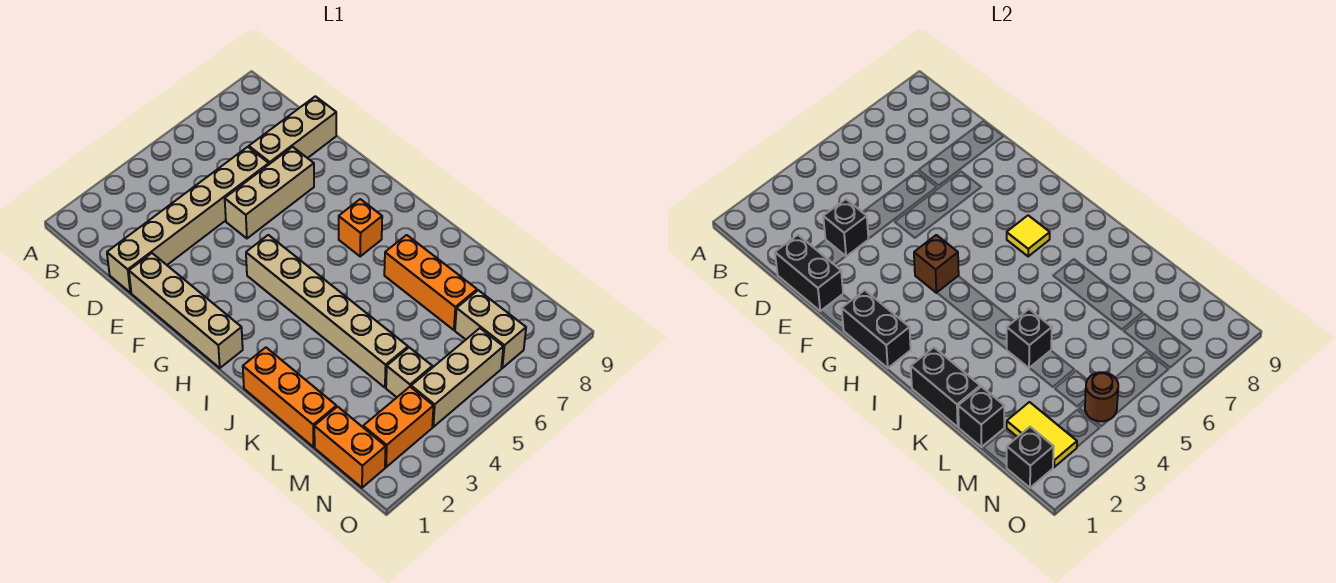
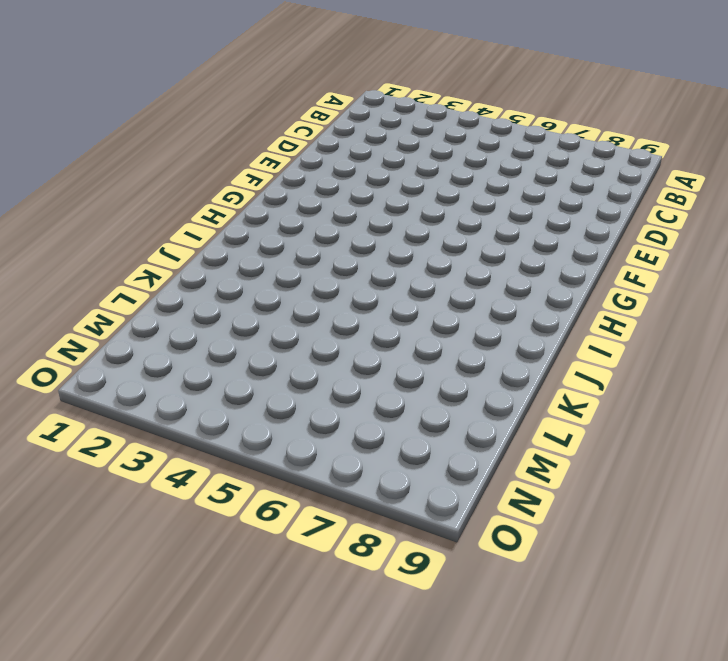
none -> tan 1x6 brick [107,147,269,293]
none -> tan 1x3 brick [249,96,336,164]
none -> tan 1x4 brick [129,253,243,368]

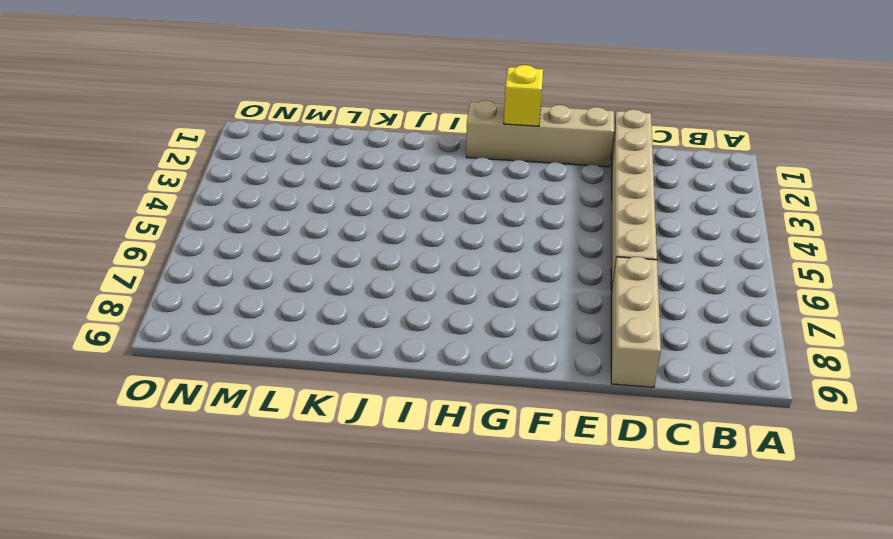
yellow 1x1 brick [504,65,543,126] -> black 1x2 brick [842,290,911,368]
none -> tan 1x3 brick [225,147,314,238]
none -> tan 1x6 brick [246,235,408,387]
none -> orange 1x1 brick [339,199,382,256]

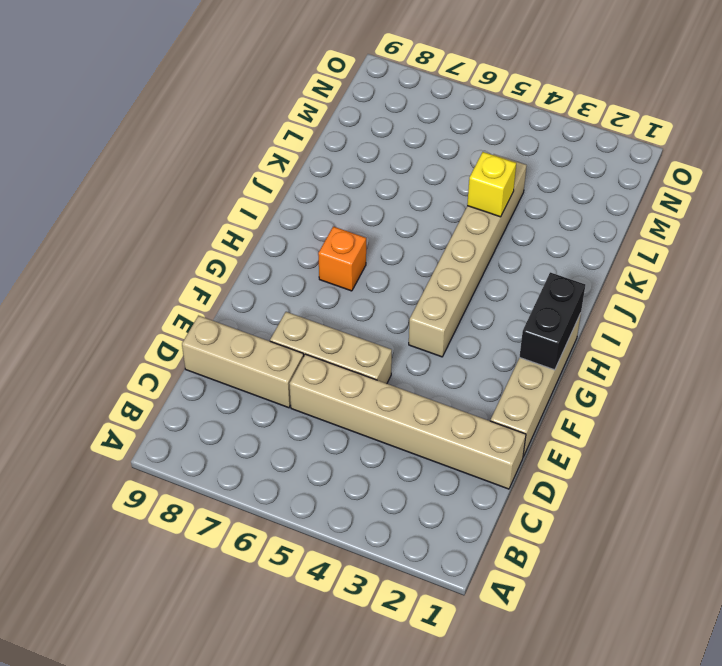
yellow 1x1 brick [467,152,516,217] -> black 1x1 brick [1007,309,1052,368]
none -> orange 1x3 brick [243,348,336,447]
none -> orange 1x3 brick [384,235,477,330]
none -> orange 1x2 brick [314,407,386,488]

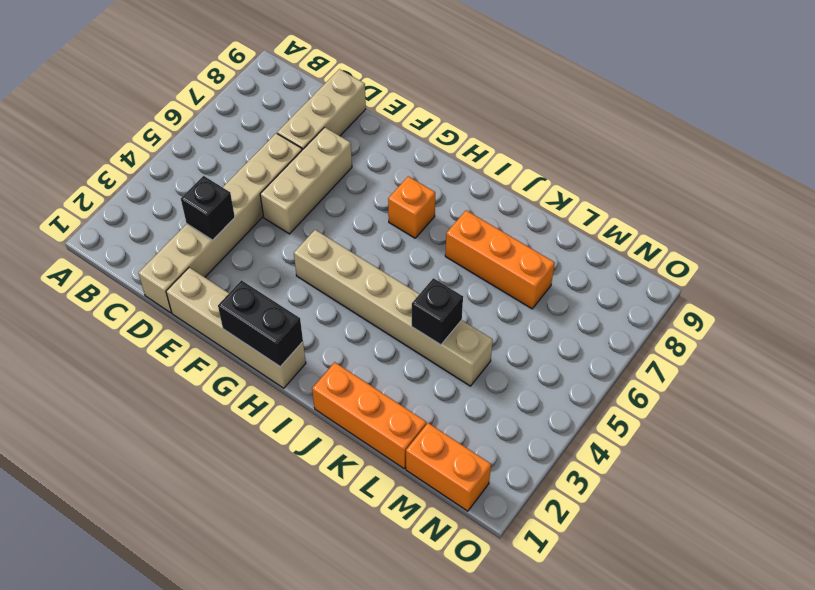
none -> tan 1x1 brick [386,347,432,397]
none -> tan 1x2 brick [455,290,526,368]
none -> orange 1x2 brick [363,387,434,467]

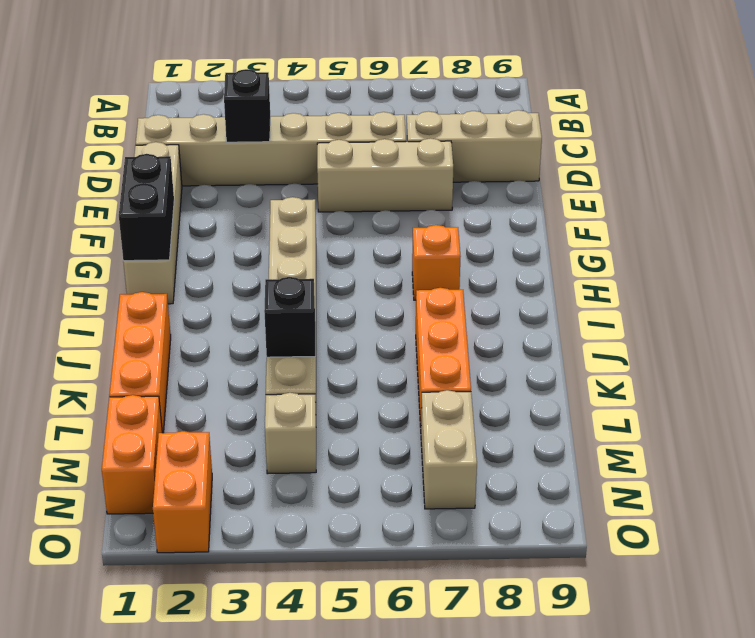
orange 1x2 brick [153,431,212,553] -> orange 1x2 brick turned to [363,387,434,467]
none -> tan 1x3 brick [411,328,503,427]
none -> black 1x2 brick [775,235,843,311]
none -> brown 1x1 brick [914,235,959,293]

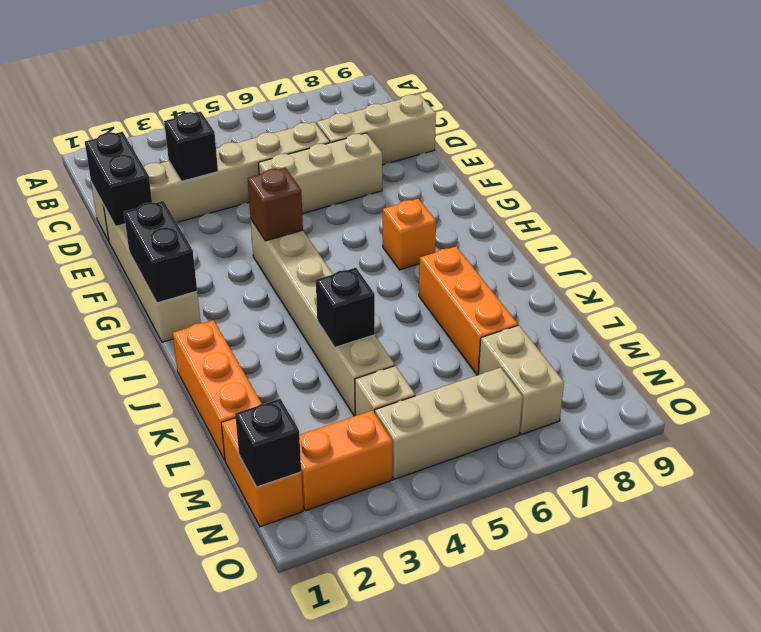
none -> yellow 1x1 tile [1007,215,1050,256]
none -> black 1x2 brick [911,348,980,427]
none -> black 1x1 brick [958,387,1004,447]

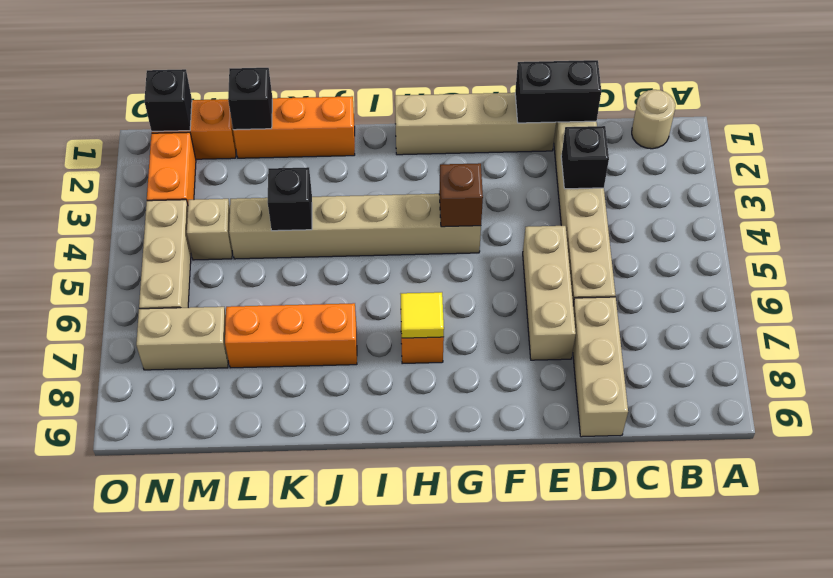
tan 1x1 round brick [632,90,675,149] -> none
none -> black 1x2 brick [842,290,911,368]
none -> black 1x2 brick [911,348,980,427]
none -> yellow 1x2 tile [1007,402,1077,467]

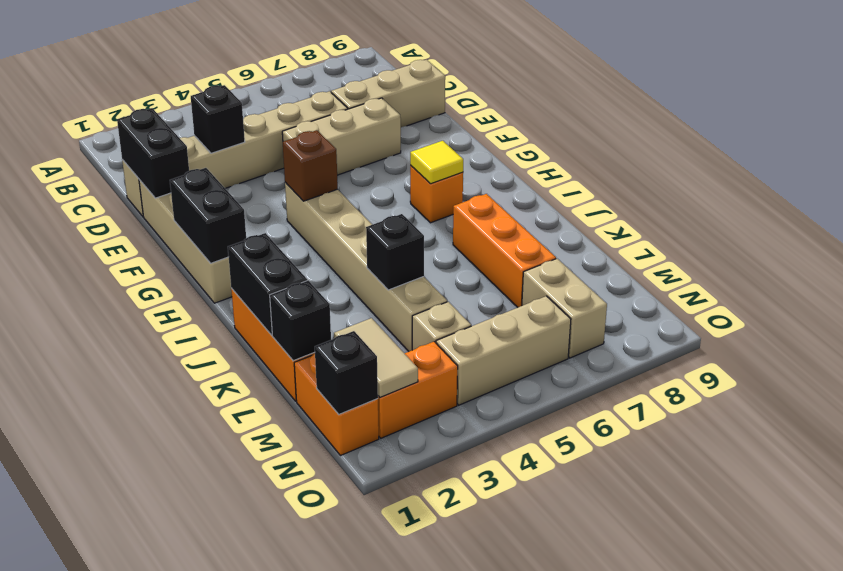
tan 1x2 tile [334,318,418,398] -> yellow 1x2 tile [1007,402,1077,467]
none -> brown 1x1 round brick [1085,372,1118,421]

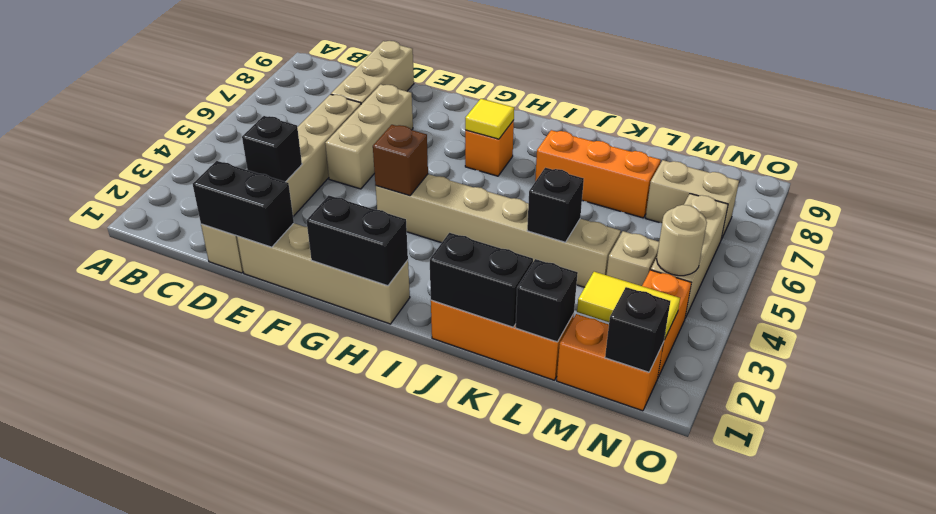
tan 1x1 round brick [657,205,707,276] -> brown 1x1 round brick [1085,372,1118,421]

